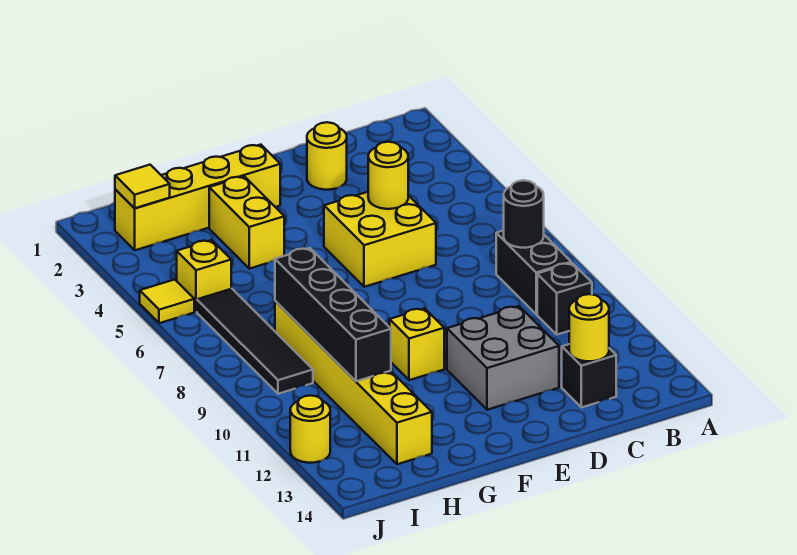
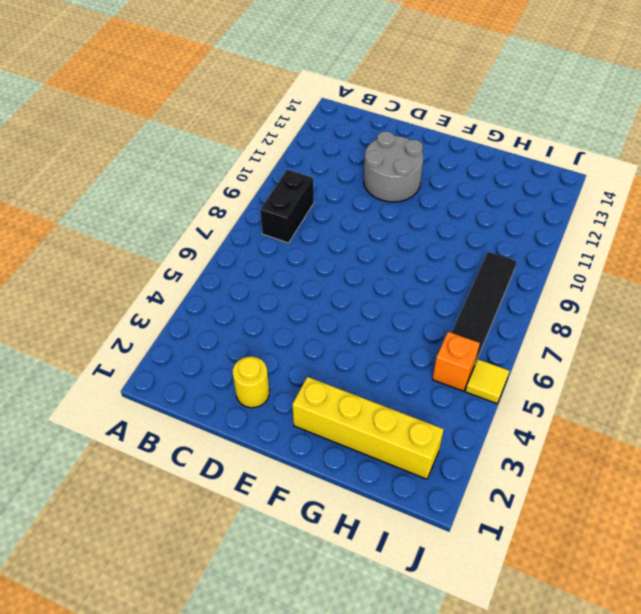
grey 2x2 round brick [364,131,424,202] -> grey 2x2 brick [447,306,559,410]
orange 1x1 brick [432,332,480,391] -> yellow 1x1 brick [177,240,231,312]
none -> black 1x1 brick [537,263,592,335]
none -> black 1x1 brick [562,344,616,407]
none -> yellow 2x2 brick [324,192,436,287]

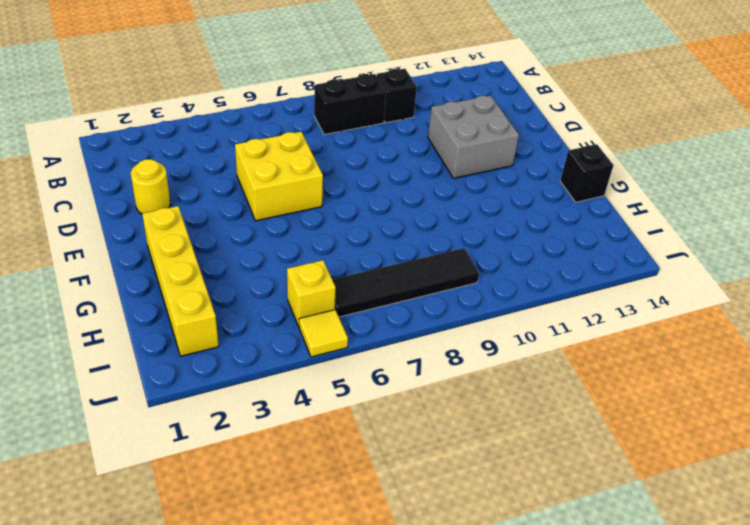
black 1x1 brick [560,144,613,202] -> black 1x1 brick moved to [562,344,616,407]
none -> yellow 1x1 brick [390,308,444,380]
none -> yellow 1x2 brick [209,176,284,269]
none -> yellow 1x6 brick [275,301,432,464]

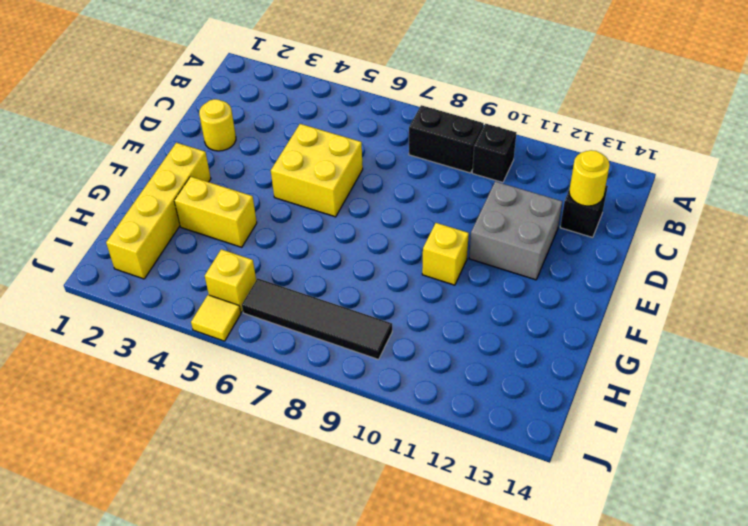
none -> yellow 1x6 brick [275,301,432,464]
none -> yellow 1x1 round brick [290,395,330,463]
none -> black 1x1 round brick [504,180,544,248]

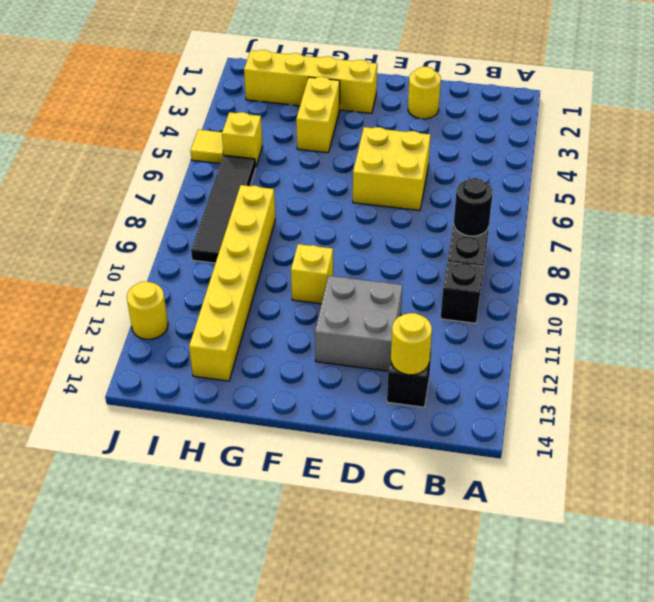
none -> yellow 1x1 round brick [368,142,408,209]
none -> black 1x4 brick [275,248,391,381]
none -> yellow 1x1 tile [115,165,170,208]

